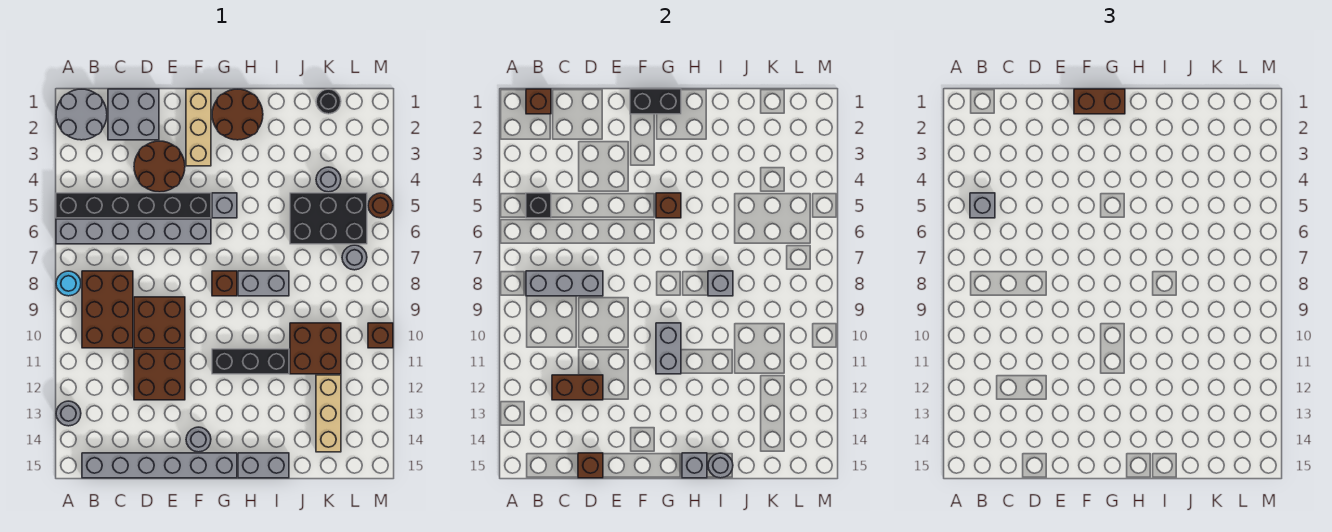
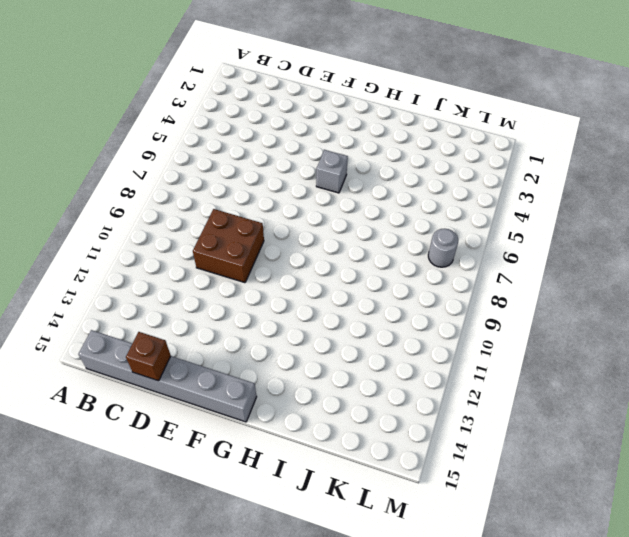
none -> grey 2x2 round brick [56,89,107,140]
none -> black 1x6 brick [56,193,211,218]
none -> grey 1x6 brick [56,219,211,244]
none -> cyan 1x1 round brick [56,271,81,296]

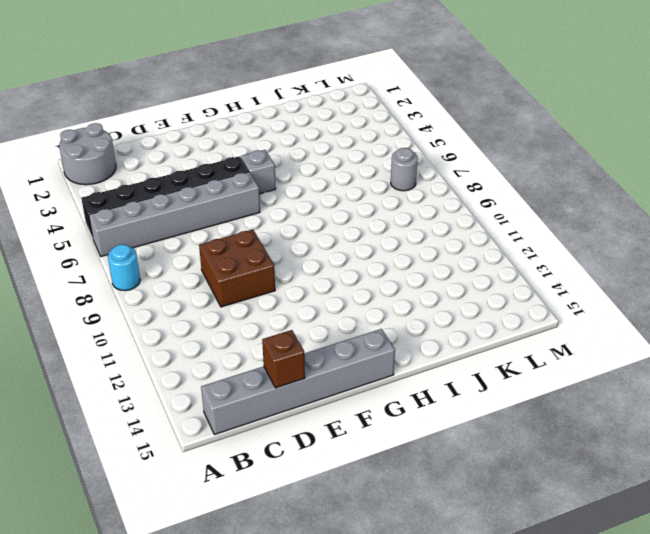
none -> grey 1x1 round brick [56,401,81,426]
none -> brown 2x3 brick [82,271,133,348]
none -> grey 2x2 brick [108,89,159,140]
none -> brown 2x2 round brick [134,141,185,192]

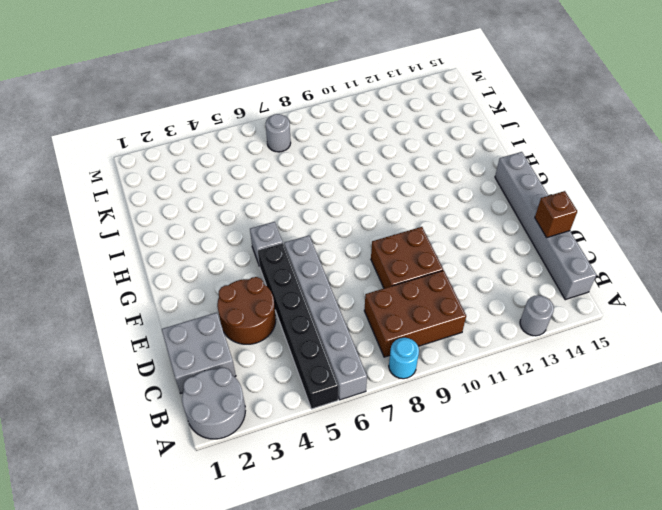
none -> brown 2x2 brick [134,349,185,400]
none -> tan 1x3 brick [186,89,211,166]
none -> grey 1x1 round brick [186,427,211,452]
none -> brown 2x2 round brick [212,89,263,140]

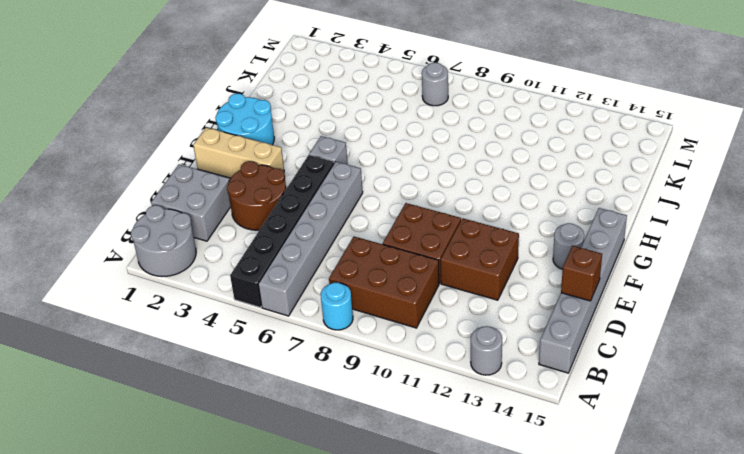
cyan 2x2 round brick [215,94,274,145] -> brown 2x2 round brick [212,89,263,140]
none -> brown 1x1 brick [212,271,237,296]
none -> black 1x3 brick [212,349,289,374]
none -> grey 1x2 brick [238,271,289,296]
none -> grey 1x2 brick [238,453,289,478]

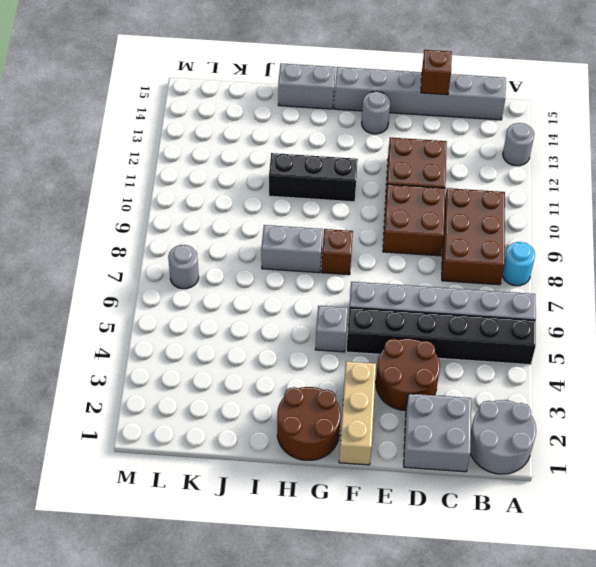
none -> black 2x3 brick [290,193,367,244]
none -> brown 2x2 brick [290,323,341,374]
none -> black 1x1 round brick [316,89,341,114]
none -> grey 1x1 round brick [316,167,341,192]

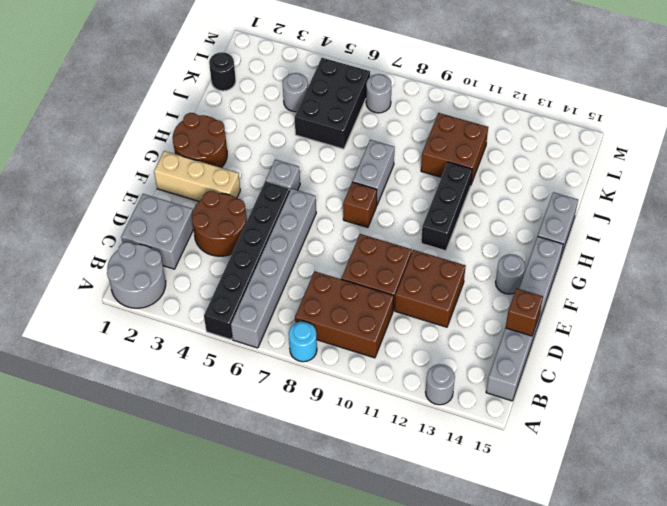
none -> tan 1x3 brick [316,375,341,452]
none -> brown 1x1 round brick [368,193,393,218]
none -> brown 1x1 brick [368,323,393,348]
none -> brown 1x1 brick [526,89,551,114]

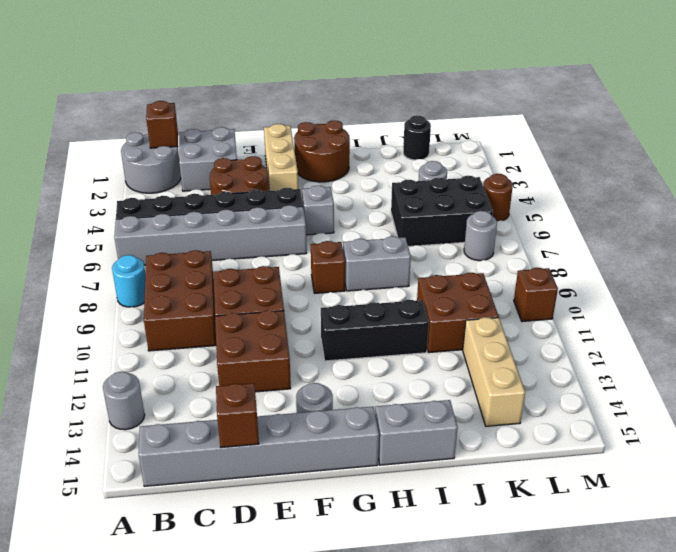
none -> black 1x1 brick [526,193,551,218]
none -> grey 1x3 brick [526,271,603,296]
none -> brown 1x2 brick [552,375,603,400]
none -> black 1x2 brick [630,89,681,114]

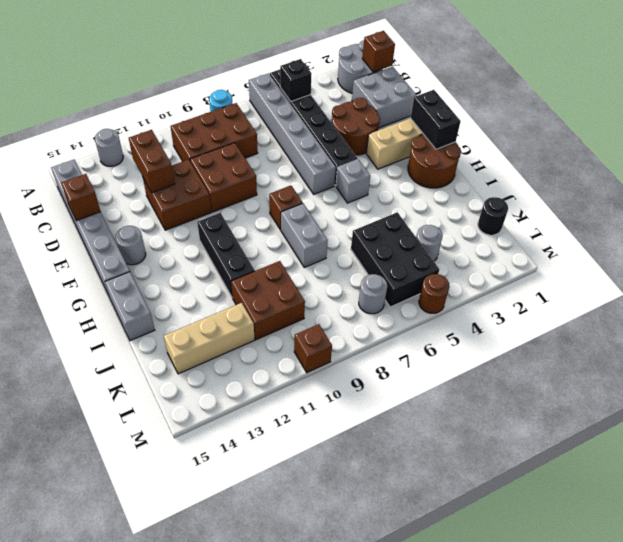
none -> grey 1x3 brick [526,271,603,296]
none -> brown 1x1 brick [656,193,681,218]
none -> grey 1x2 brick [656,323,681,374]
none -> grey 1x1 brick [682,453,707,478]

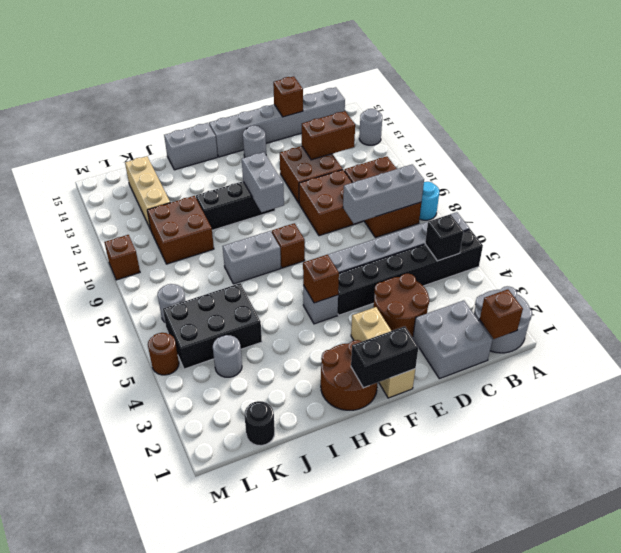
none -> grey 1x1 brick [682,453,707,478]
none -> grey 1x1 brick [708,271,733,296]
none -> grey 1x1 round brick [708,453,733,478]
none -> grey 1x1 brick [970,193,995,218]

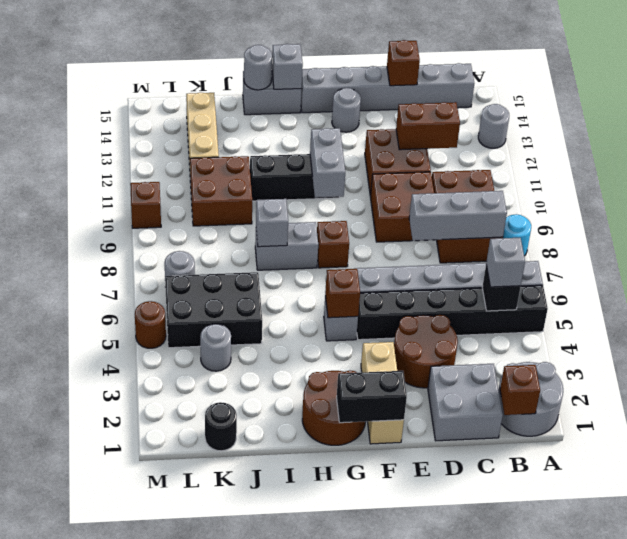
none -> brown 1x2 brick [1074,89,1125,114]

